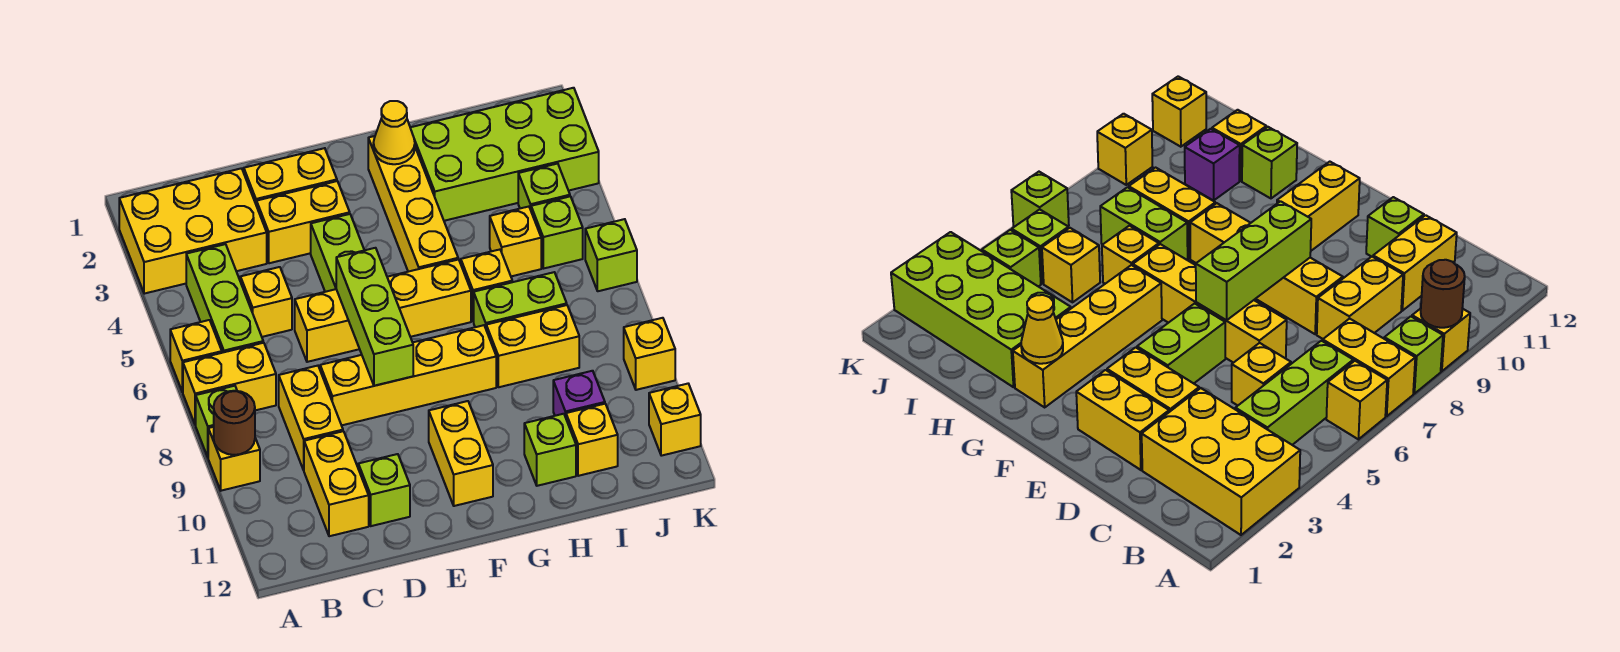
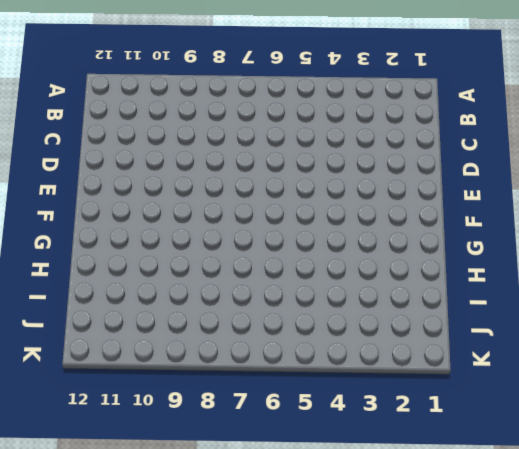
none -> yellow 2x3 brick [119,168,267,294]
none -> yellow 1x1 brick [170,320,222,392]
none -> yellow 1x2 brick [183,343,276,425]
none -> lime 1x1 brick [196,386,237,457]

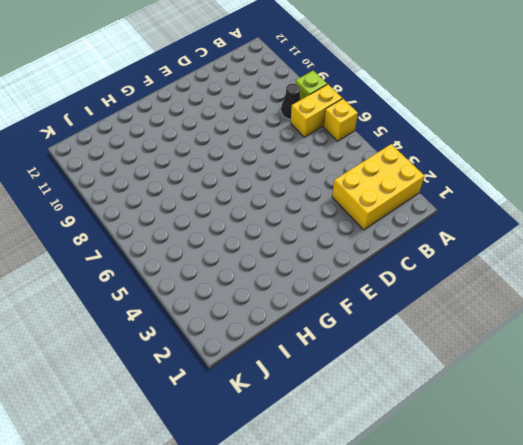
black 1x1 cone [281,84,301,119] -> none
none -> yellow 1x1 brick [208,427,260,491]
none -> lime 1x3 brick [186,244,263,353]
none -> yellow 1x1 brick [240,267,292,337]
none -> yellow 1x2 brick [279,366,343,470]

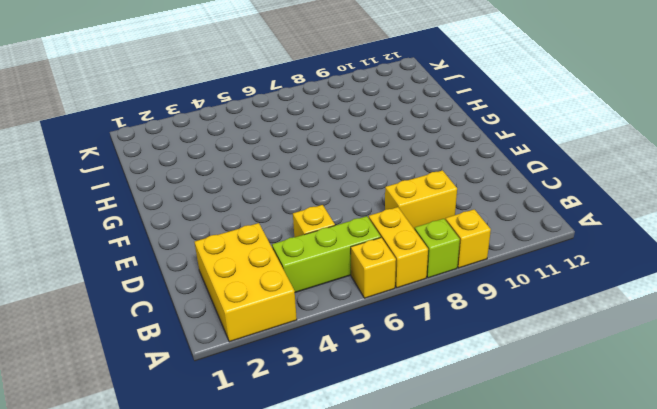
none -> yellow 1x2 brick [304,431,369,536]
none -> yellow 1x2 brick [244,148,337,206]
none -> yellow 1x2 brick [257,181,350,263]
none -> yellow 1x4 brick [295,259,471,362]

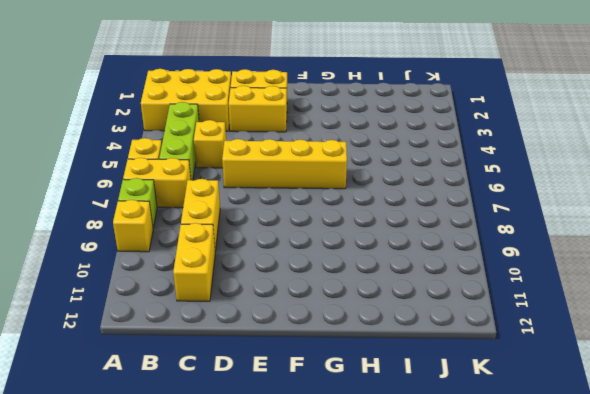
none -> yellow 1x4 brick [320,325,496,425]
none -> lime 1x1 brick [358,454,410,526]
none -> lime 1x2 brick [311,214,364,292]
none -> yellow 1x2 brick [429,401,493,506]

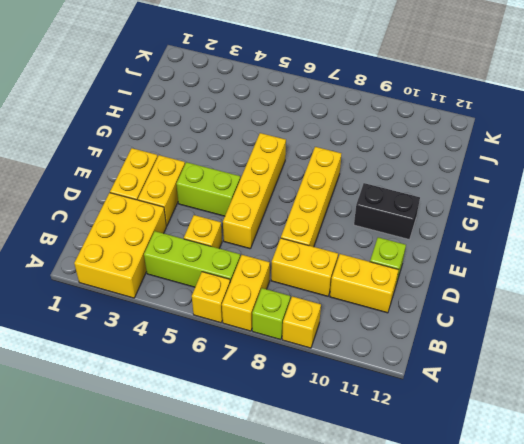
black 1x2 brick [354,183,420,240] -> yellow 1x2 brick [429,401,493,506]
none -> yellow 1x4 brick [368,136,458,272]
none -> lime 2x4 brick [410,88,599,221]
none -> yellow 1x1 brick [461,250,512,322]
none -> lime 1x2 brick [474,272,567,328]

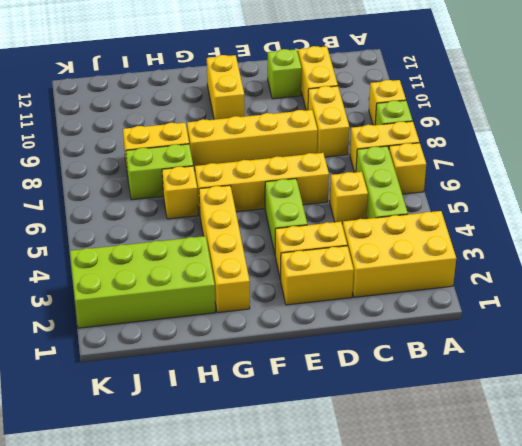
none -> lime 1x1 brick [524,414,576,486]
none -> yellow 1x1 brick [490,207,541,276]
none -> purple 1x1 brick [553,371,605,417]
none -> yellow 1x1 brick [566,404,618,476]

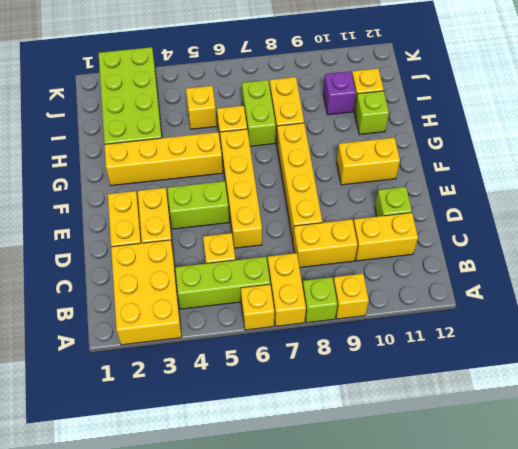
none -> lime 1x1 brick [518,164,570,210]
none -> lime 1x1 brick [531,196,583,269]
none -> lime 1x1 brick [585,219,637,291]
none -> yellow 1x1 brick [624,318,675,390]

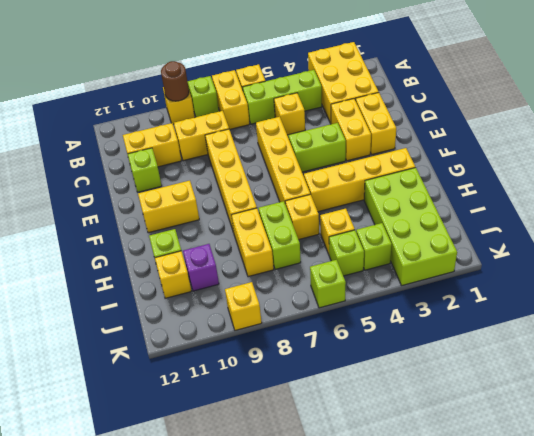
none -> yellow 1x1 brick [649,384,701,456]
none -> lime 1x3 brick [336,248,413,386]
none -> yellow 1x1 cone [373,101,415,164]

